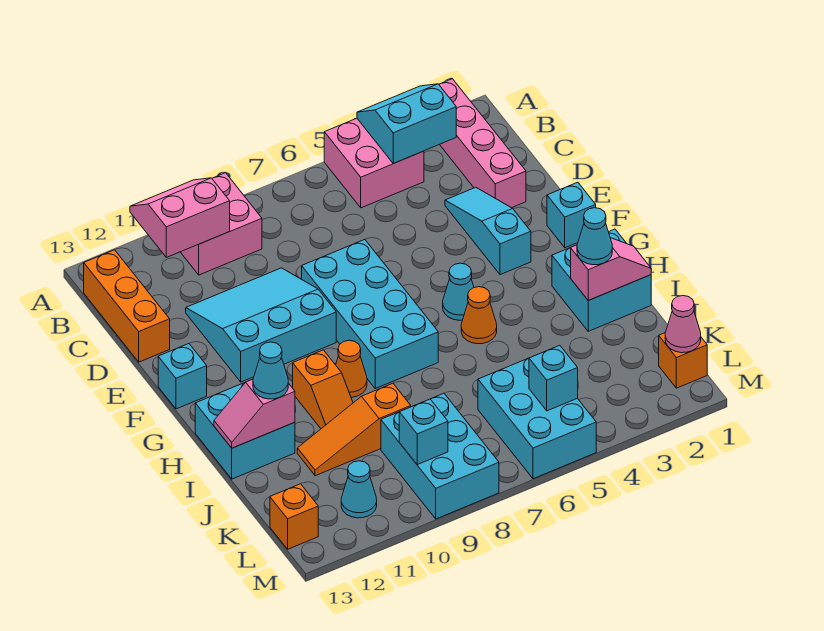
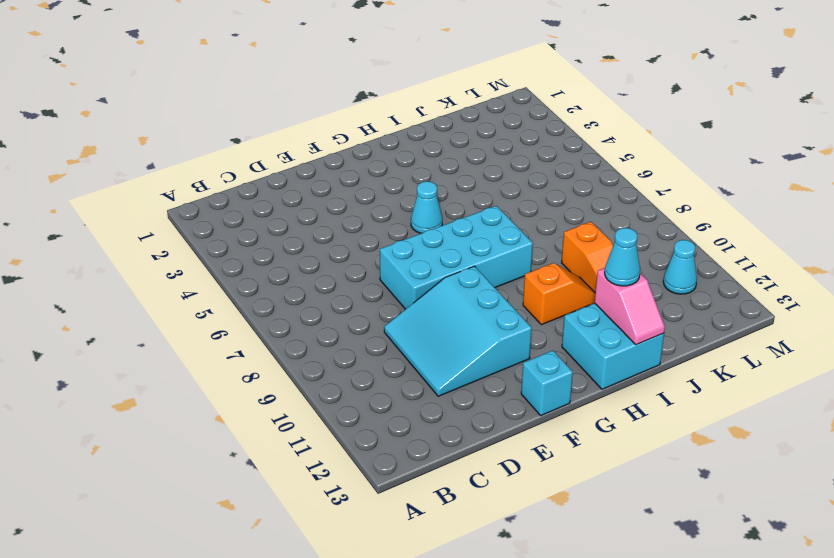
none -> pink 1x4 brick [439,79,526,208]
none -> pink 2x2 brick [324,118,424,208]
none -> pink 2x2 brick [181,173,262,275]
none -> orange 1x3 brick [84,250,170,362]

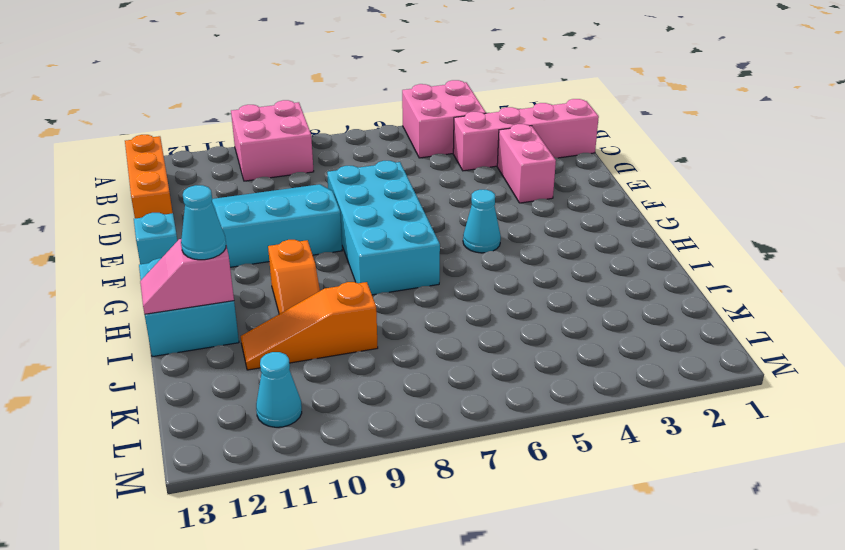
pink 1x4 brick [453,99,599,171] -> pink 1x4 brick turned to [439,79,526,208]
pink 1x2 brick [497,124,556,203] -> cyan 1x3 slope [445,187,531,275]
none -> cyan 1x1 brick [547,182,596,248]
none -> cyan 2x2 brick [552,229,651,331]
none -> orange 1x1 cone [461,287,497,344]
none -> orange 1x1 cone [336,340,367,397]

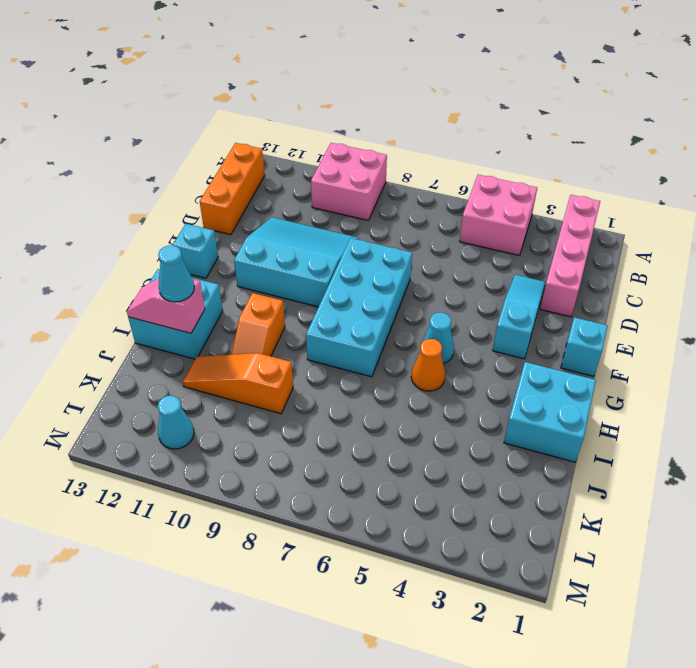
none -> orange 1x1 cone [336,340,367,397]
none -> cyan 2x3 brick [478,358,596,479]
none -> cyan 2x3 brick [381,393,499,519]
none -> orange 1x1 brick [659,333,707,388]

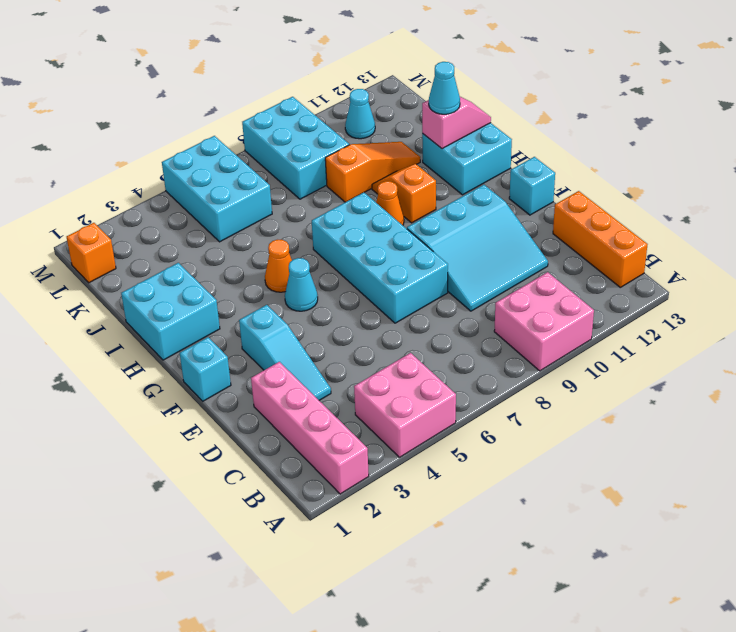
none -> orange 1x1 brick [270,484,318,549]
none -> cyan 2x2 slope [357,84,456,163]
none -> pink 2x2 slope [130,178,230,257]
none -> pink 1x2 slope [571,238,651,300]

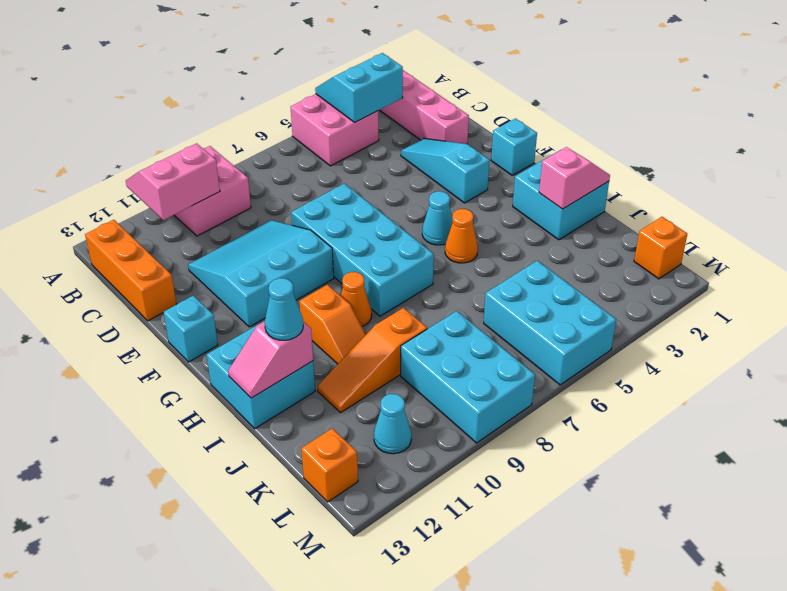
none -> pink 1x1 cone [665,296,701,353]
none -> cyan 1x1 brick [529,345,578,411]
none -> cyan 1x1 brick [399,399,448,465]
none -> cyan 1x1 cone [577,208,612,265]

